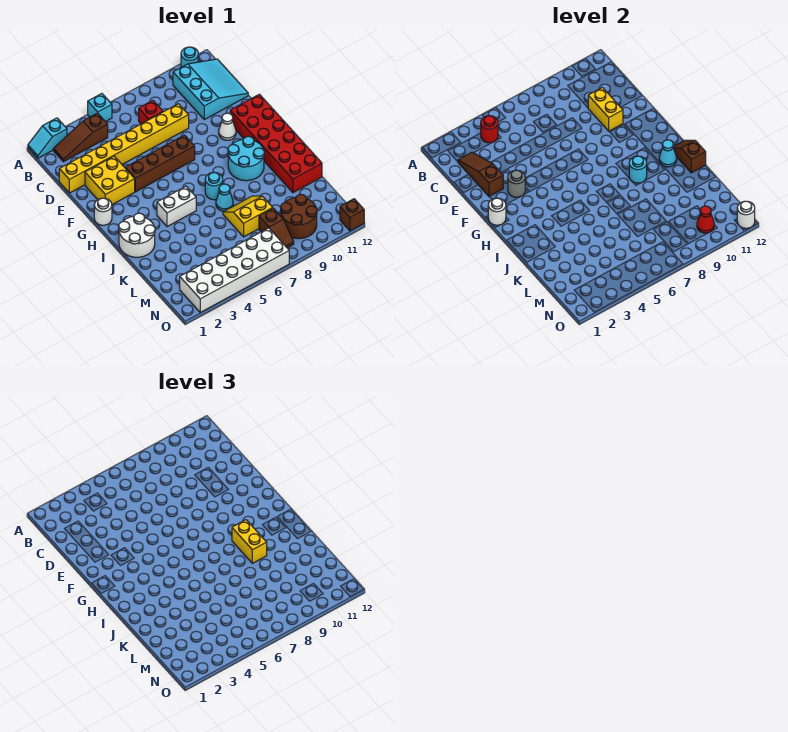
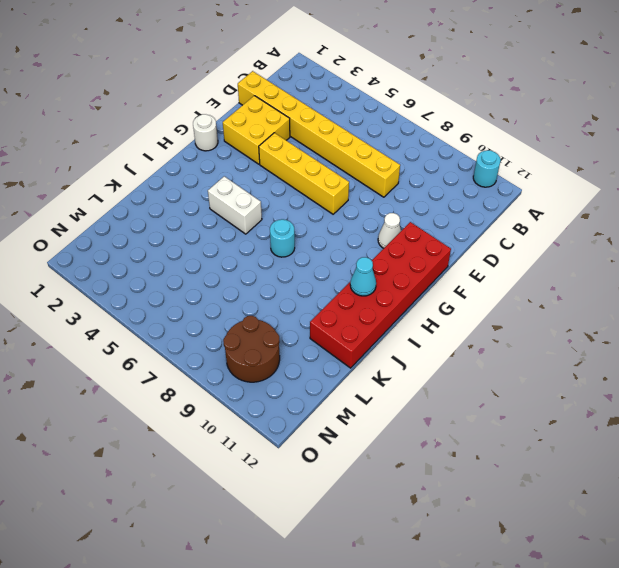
yellow 1x4 brick [259,133,349,214] -> brown 1x4 brick [125,135,195,192]
none -> cyan 1x2 slope [28,118,67,158]
none -> cyan 1x1 brick [88,94,112,122]
none -> brown 1x3 slope [53,113,108,162]
none -> cyan 3x3 slope [173,59,248,120]

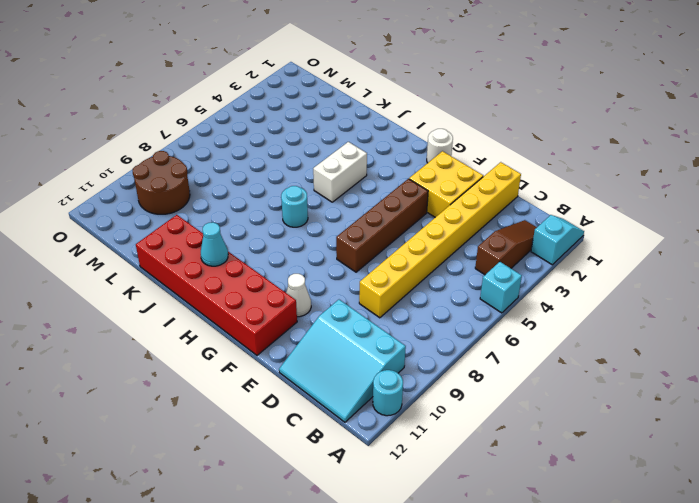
none -> red 1x1 brick [139,100,163,124]
none -> cyan 2x2 round brick [228,136,264,181]
none -> white 2x2 round brick [119,213,155,257]
none -> cyan 1x1 cone [216,184,233,211]

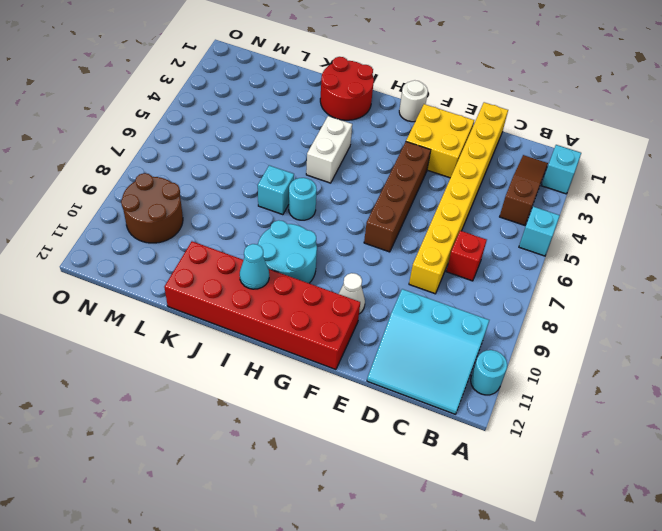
red 2x2 round brick [320,57,374,120] -> white 2x2 round brick [119,213,155,257]
cyan 1x1 brick [258,165,294,215] -> cyan 1x1 cone [216,184,233,211]
none -> yellow 2x2 slope [223,196,272,237]
none -> brown 1x2 slope [259,208,294,248]
none -> white 2x6 brick [180,228,289,313]
none -> brown 1x1 brick [340,199,364,231]

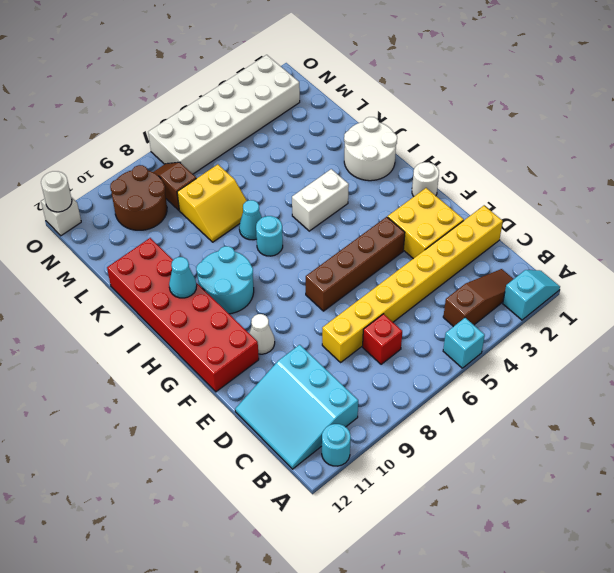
white 1x1 brick [41,197,81,236] -> brown 1x1 brick [340,199,364,231]
none -> red 1x1 round brick [481,116,498,143]
none -> brown 1x3 slope [458,152,503,196]
none -> yellow 1x2 brick [588,87,623,131]
none -> grey 1x1 round brick [508,170,525,197]

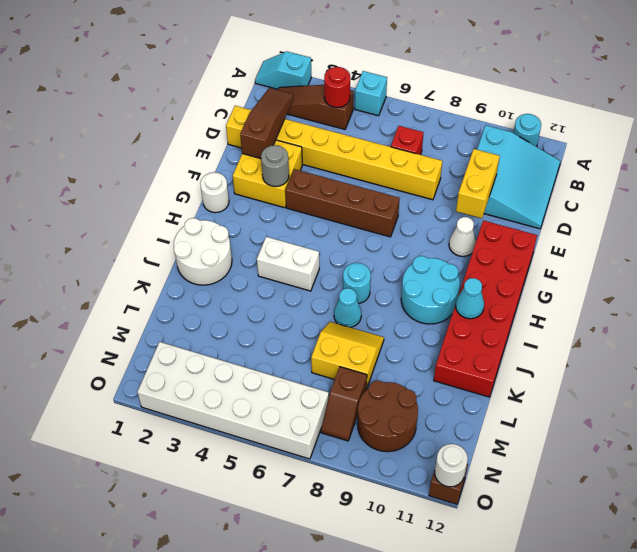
none -> white 1x1 round brick [488,198,506,225]
none -> cyan 1x1 round brick [629,156,647,183]
none -> brown 1x2 slope [673,140,706,173]
none -> red 1x1 cone [697,206,714,233]

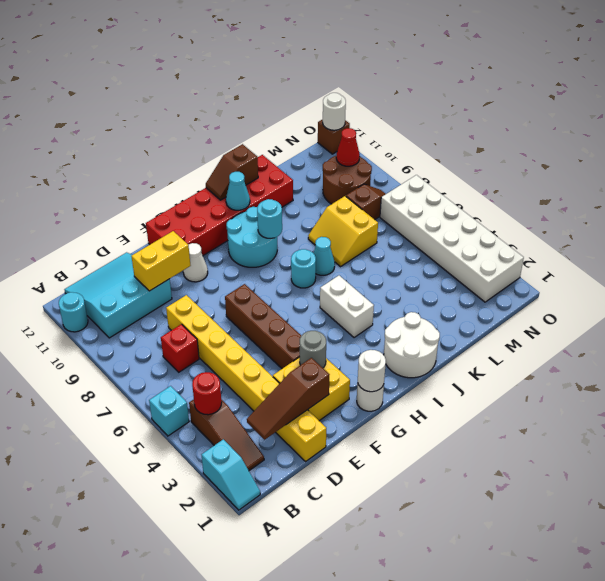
none -> yellow 1x2 brick [232,520,267,563]

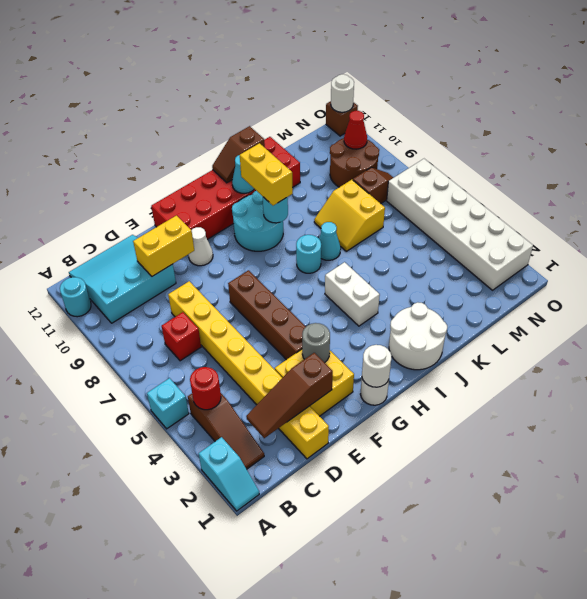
yellow 1x2 brick [240,143,293,206] -> yellow 1x2 brick turned to [232,520,267,563]

